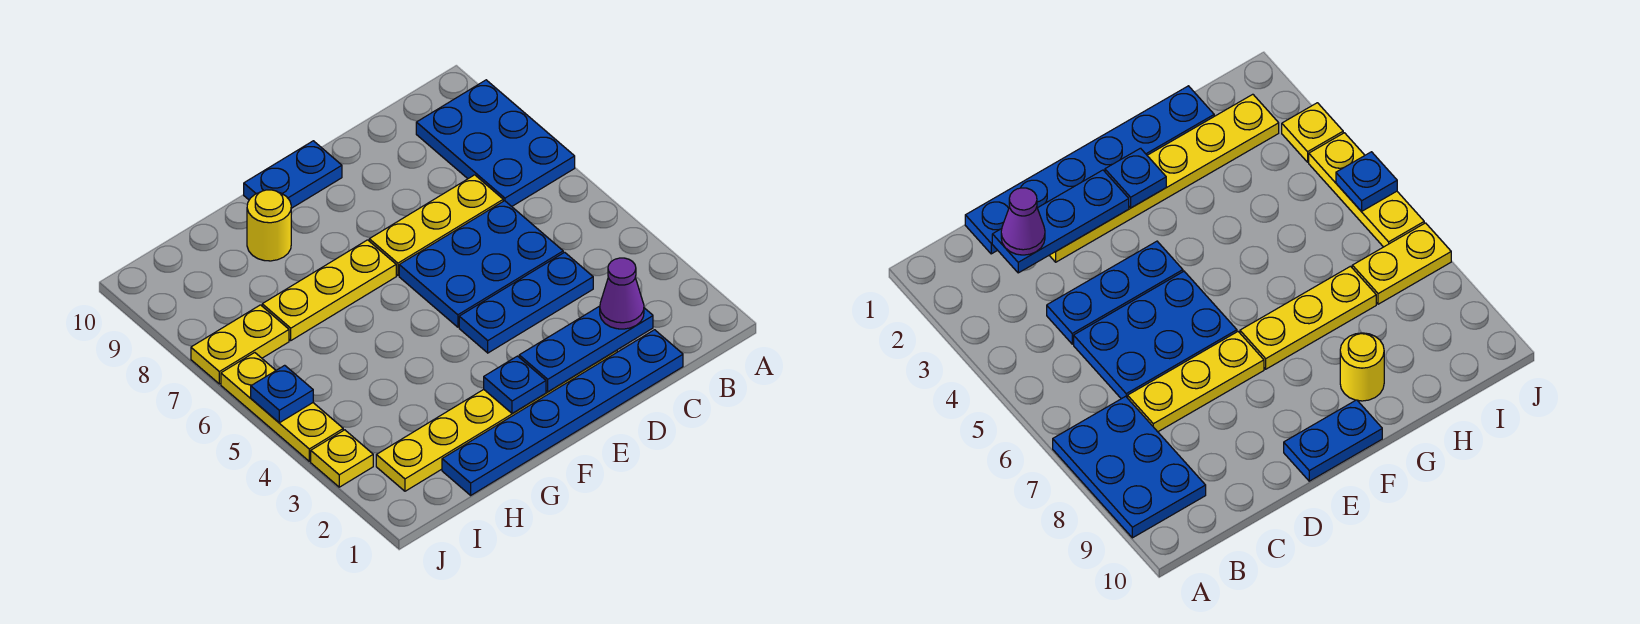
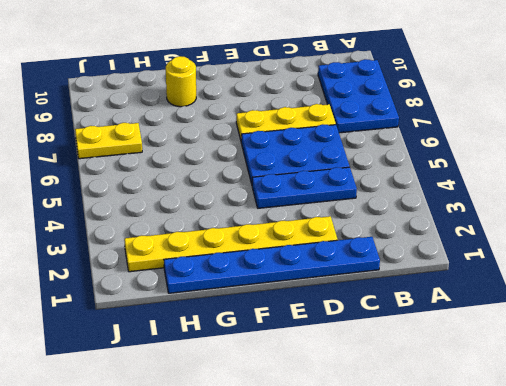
none -> blue 1x2 plate [244,141,342,208]
none -> yellow 1x3 plate [262,240,396,340]
none -> yellow 1x1 plate [311,430,373,487]

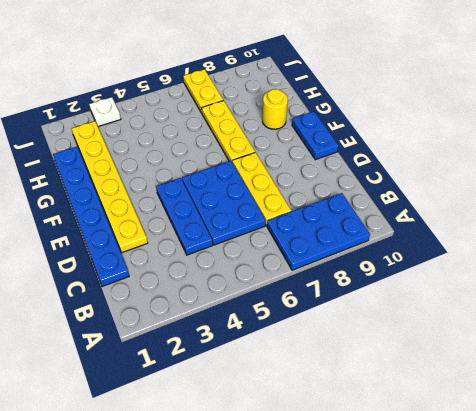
white 1x1 plate [89,97,121,127] -> yellow 1x1 plate [311,430,373,487]
none -> yellow 1x3 plate [221,353,343,461]
none -> blue 1x3 plate [519,306,653,392]
none -> blue 1x1 plate [484,356,546,414]

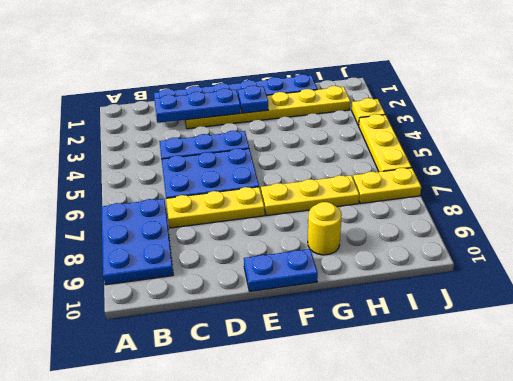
none -> blue 1x1 plate [251,365,313,423]
none -> purple 1x1 cone [600,258,644,329]

